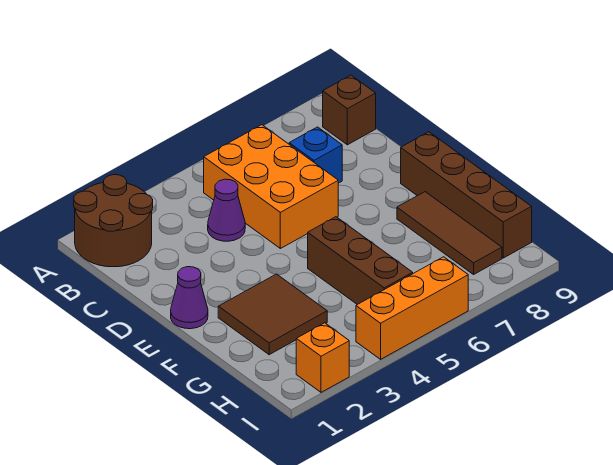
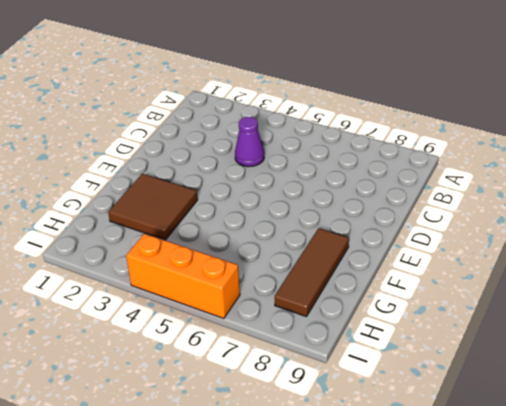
none -> brown 2x2 round brick [74,175,153,267]
none -> orange 2x3 brick [204,125,338,248]
none -> brown 1x1 brick [323,75,376,145]

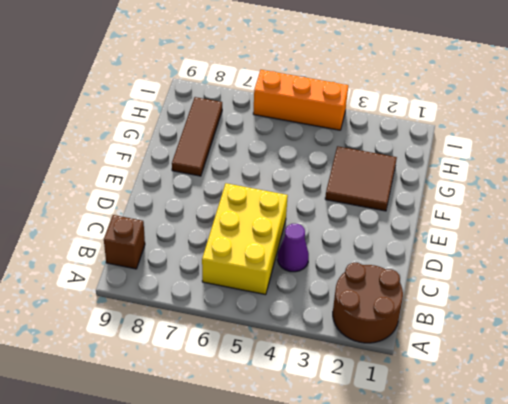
yellow 2x3 brick [202,183,288,295] -> orange 2x3 brick [204,125,338,248]
none -> blue 1x1 brick [289,127,342,183]
none -> purple 1x1 cone [171,267,208,329]
none -> brown 1x4 brick [401,132,532,258]

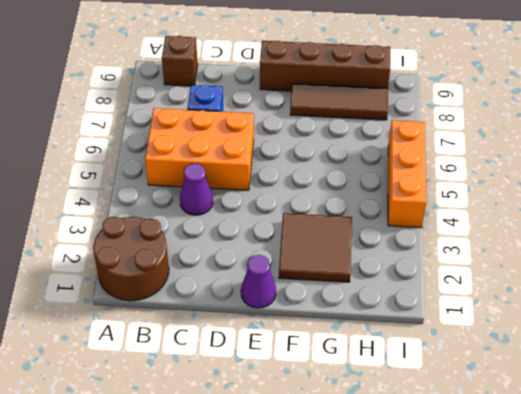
none -> brown 1x3 brick [308,217,413,305]
none -> orange 1x1 brick [296,323,349,392]

